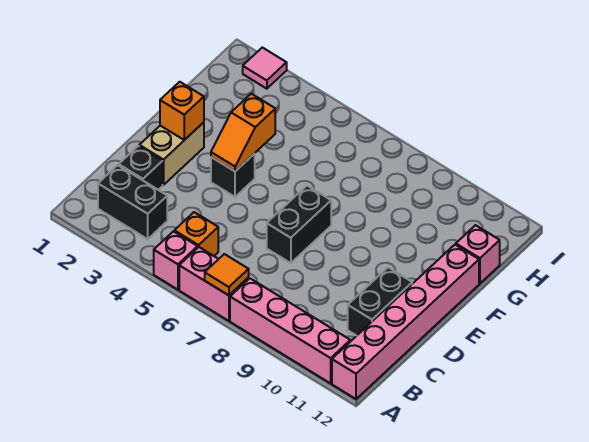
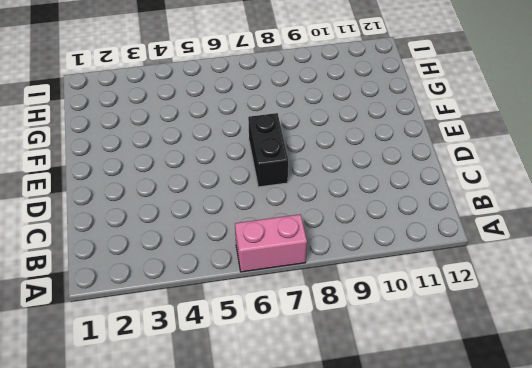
none -> pink 1x1 brick [154,231,198,290]
none -> pink 1x4 brick [230,278,350,383]
none -> pink 1x6 brick [332,245,479,399]

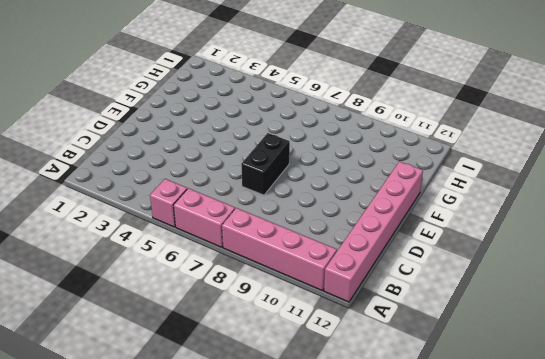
none -> black 1x2 brick [98,165,167,239]
none -> orange 1x1 brick [174,212,218,256]
none -> black 1x1 brick [119,146,163,190]

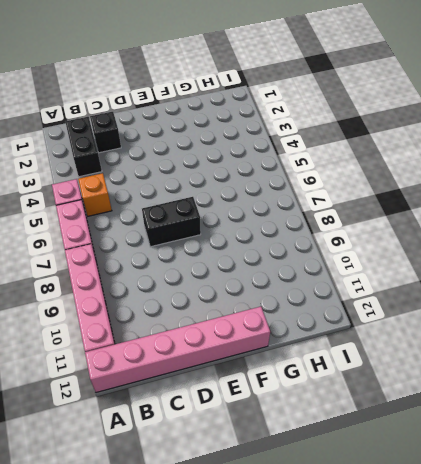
none -> black 1x2 brick [348,267,412,336]
none -> tan 1x2 brick [139,122,204,185]
none -> black 1x1 brick [211,154,255,197]

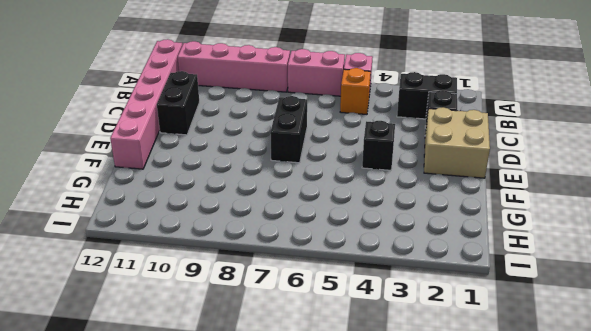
tan 2x2 brick [424,107,490,178] -> tan 1x2 brick [139,122,204,185]
none -> pink 1x1 brick [456,225,500,283]
none -> pink 1x1 tile [243,47,287,89]
none -> orange 1x1 tile [205,254,249,295]

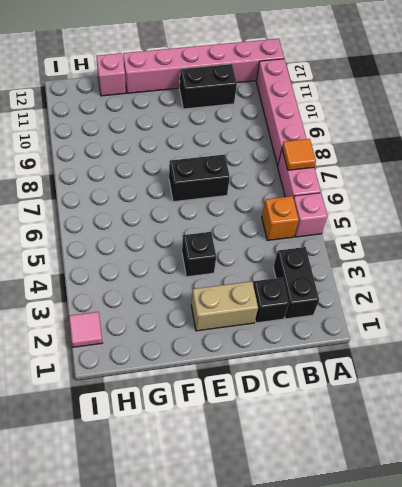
none -> orange 1x1 brick [160,82,204,140]
none -> orange 1x2 slope [211,94,275,171]

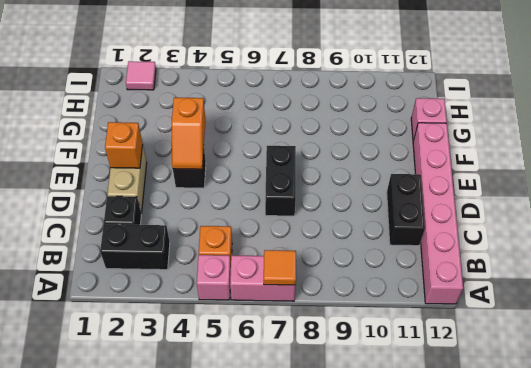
none -> pink 1x4 brick [230,278,350,383]

